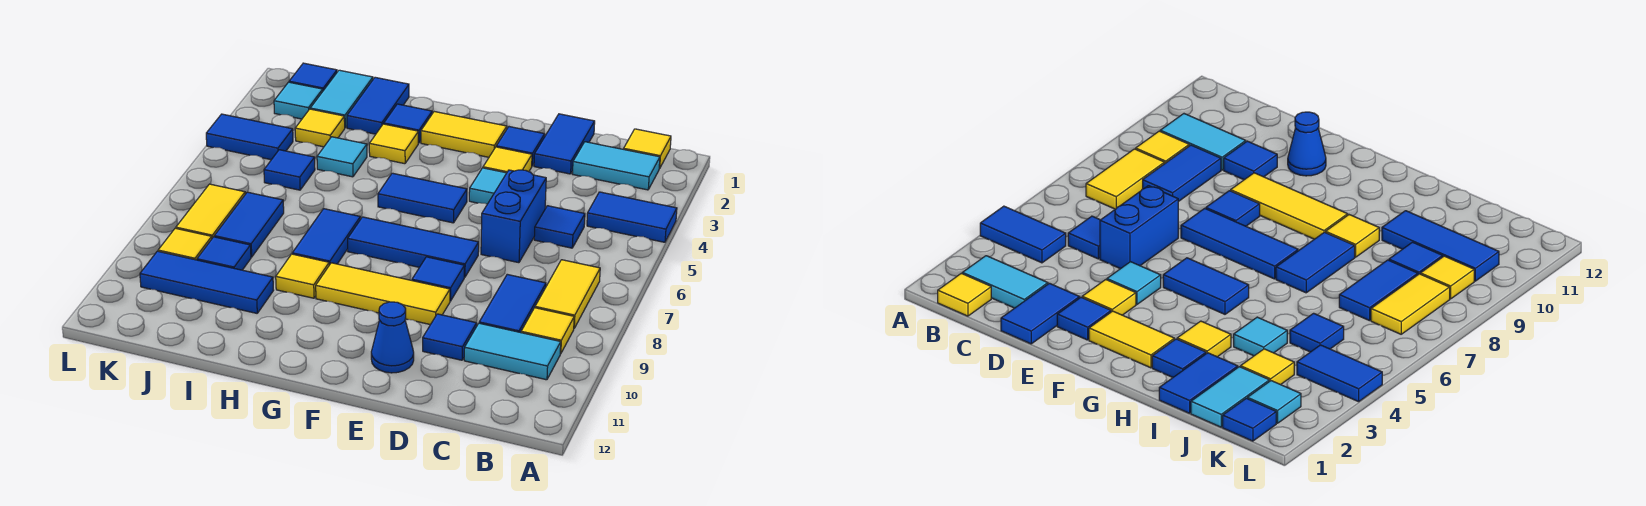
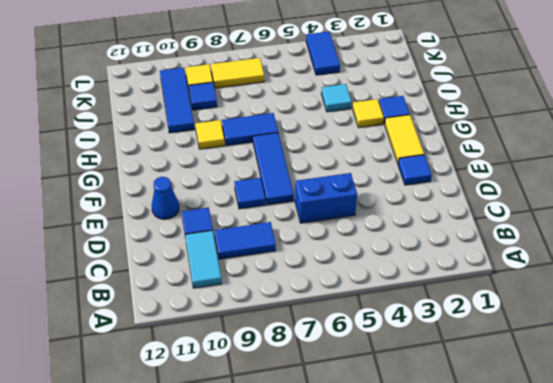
none -> blue 1x2 tile [587,192,677,242]
none -> yellow 1x1 tile [624,129,671,168]
none -> cyan 1x2 tile [573,142,660,190]
none -> yellow 1x2 tile [535,260,600,328]

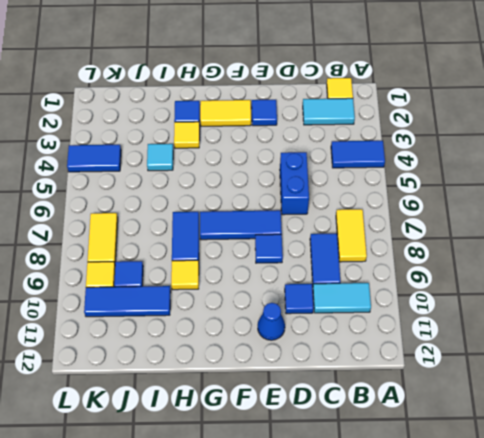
none -> yellow 1x1 tile [521,308,574,354]
none -> blue 1x1 tile [534,206,585,248]
none -> blue 1x2 tile [534,114,595,174]
none -> yellow 1x1 tile [483,147,532,173]

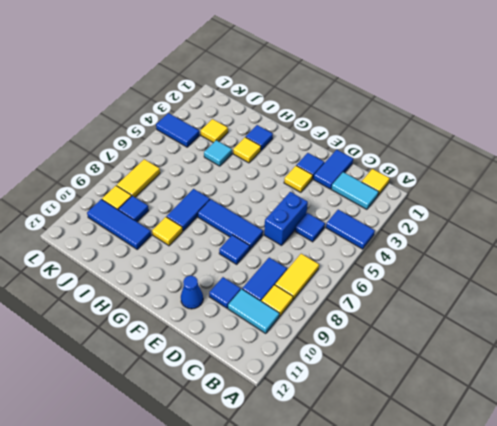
none -> cyan 1x1 tile [469,168,506,204]
none -> yellow 1x3 tile [316,263,450,325]
none -> yellow 1x2 tile [421,112,507,157]
none -> blue 1x2 tile [378,173,467,223]

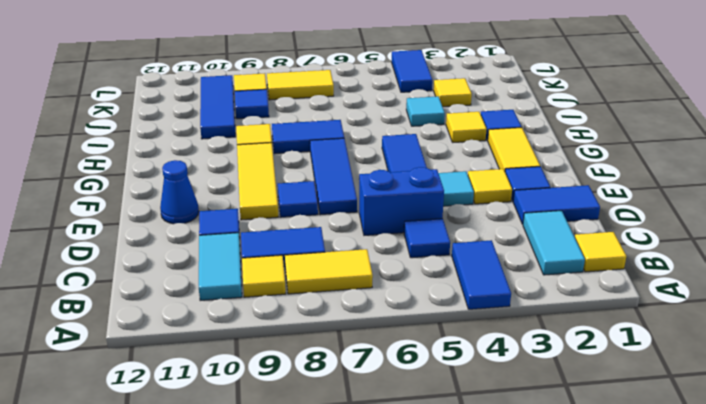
none -> blue 1x2 tile [347,77,409,134]
none -> cyan 1x2 tile [310,70,373,128]
none -> blue 1x1 tile [264,150,315,190]
none -> blue 1x2 tile [214,192,284,257]

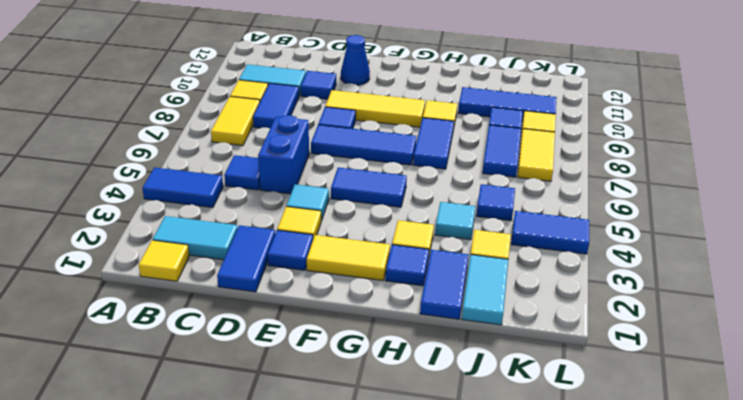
none -> blue 1x1 tile [289,63,337,90]
none -> cyan 1x1 tile [274,82,323,119]

